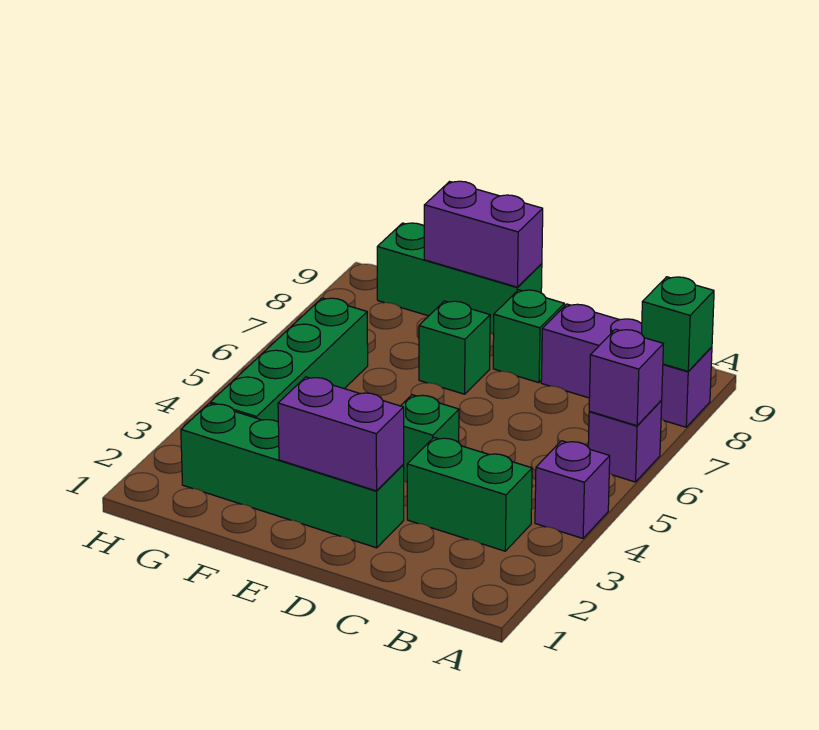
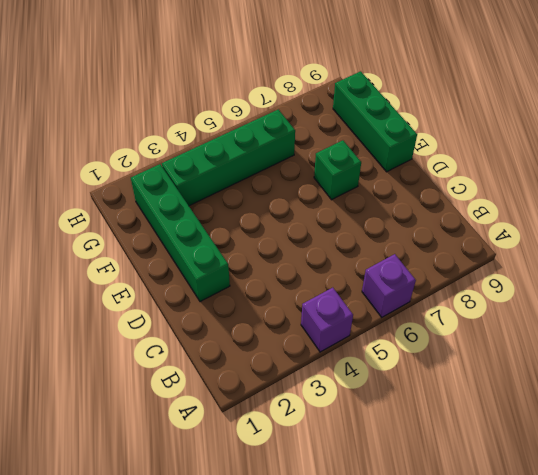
none -> purple 1x3 brick [541,304,712,427]
none -> green 1x2 brick [407,438,532,551]
none -> green 1x1 brick [401,395,459,482]

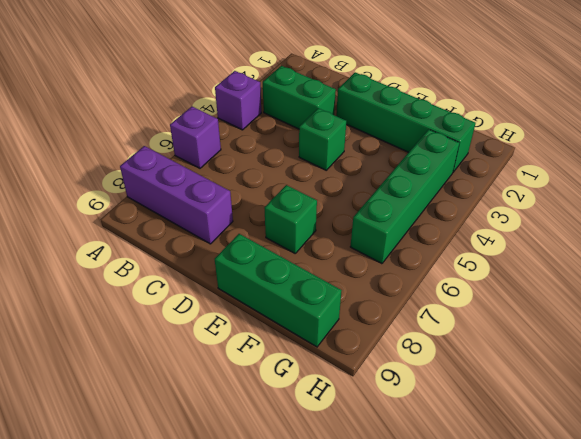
none -> green 1x1 brick [493,290,565,383]
none -> purple 1x1 brick [589,329,663,426]
none -> green 1x1 brick [642,277,714,371]

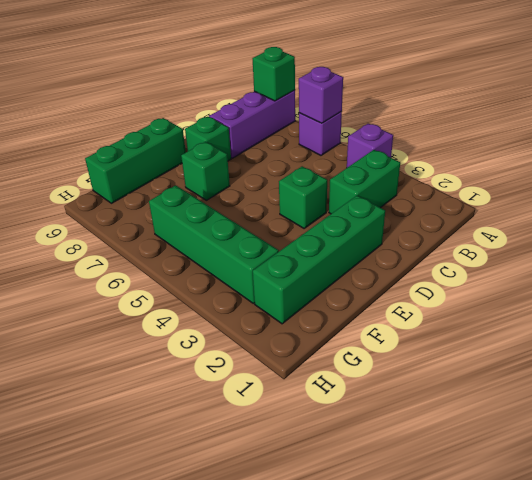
none -> purple 1x2 brick [278,377,404,491]
none -> purple 1x2 brick [424,181,543,287]

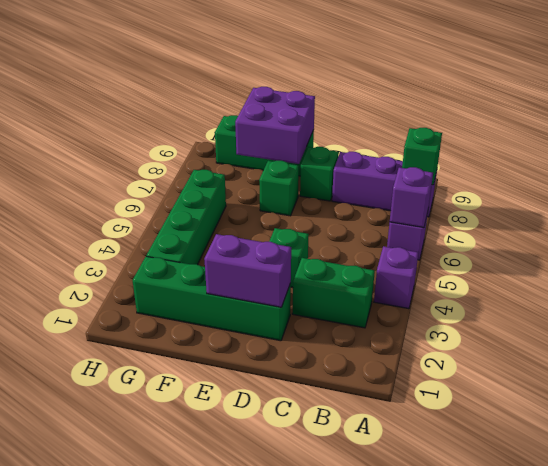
purple 2x2 brick [235,87,315,164] -> purple 1x2 brick [424,181,543,287]

